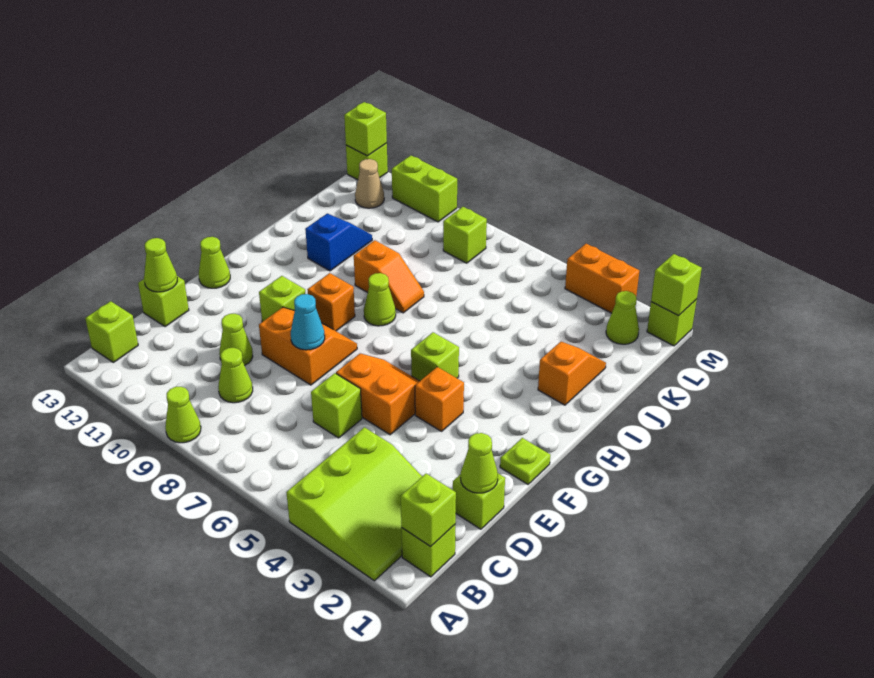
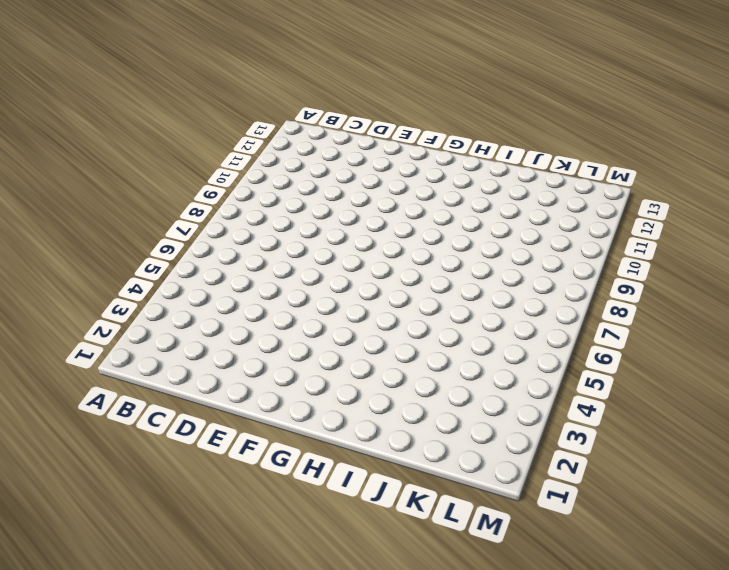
none -> lime 3x3 slope [286,427,422,581]
none -> lime 1x1 cone [165,387,201,443]
none -> lime 1x1 brick [401,525,455,577]
none -> lime 1x1 brick [85,301,138,362]

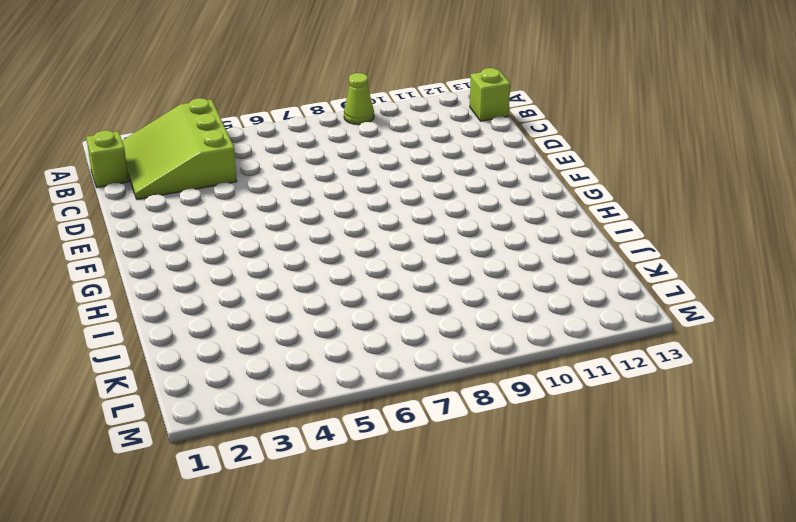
none -> lime 1x1 cone [218,348,253,403]
none -> lime 1x1 brick [453,474,505,529]
none -> lime 1x1 brick [311,373,362,438]
none -> lime 1x1 cone [219,314,253,365]

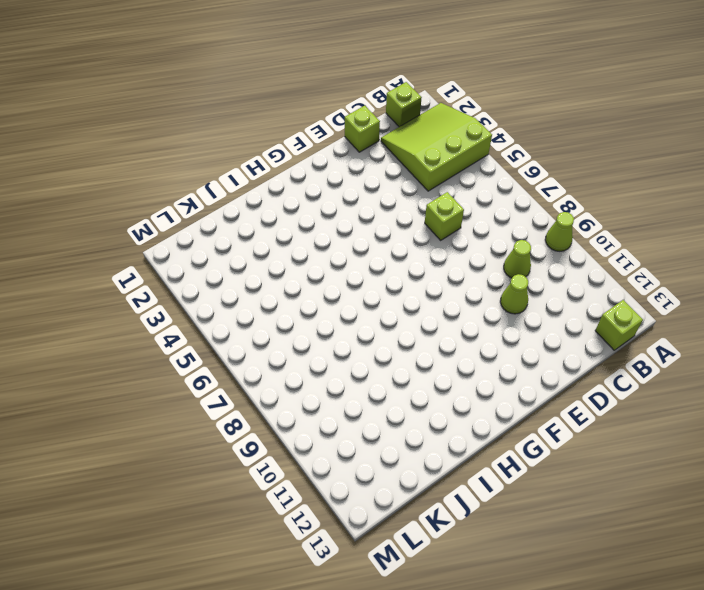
none -> lime 1x1 brick [138,276,189,327]
none -> orange 2x2 slope [336,354,420,435]
none -> orange 2x2 slope [259,307,357,385]
none -> lime 1x1 plate [500,438,550,484]

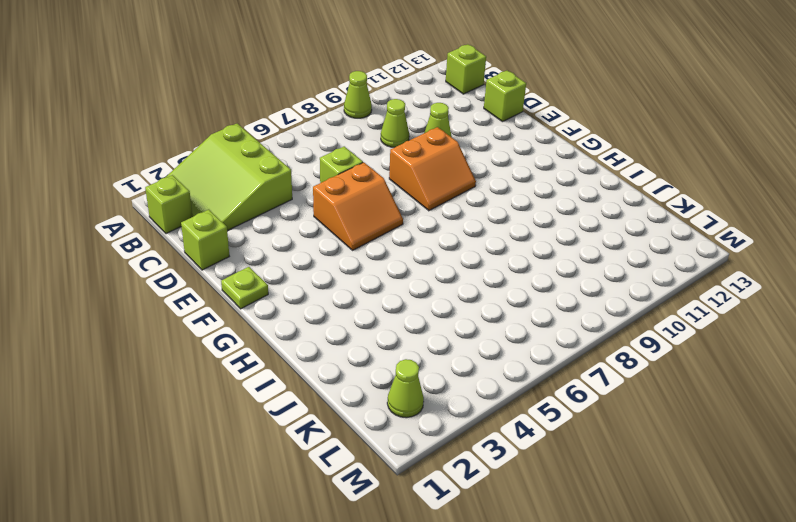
none -> orange 1x1 brick [415,367,464,431]
none -> lime 1x1 brick [259,276,305,322]
none -> lime 1x1 cone [199,237,230,288]
none -> lime 1x1 brick [411,332,459,381]

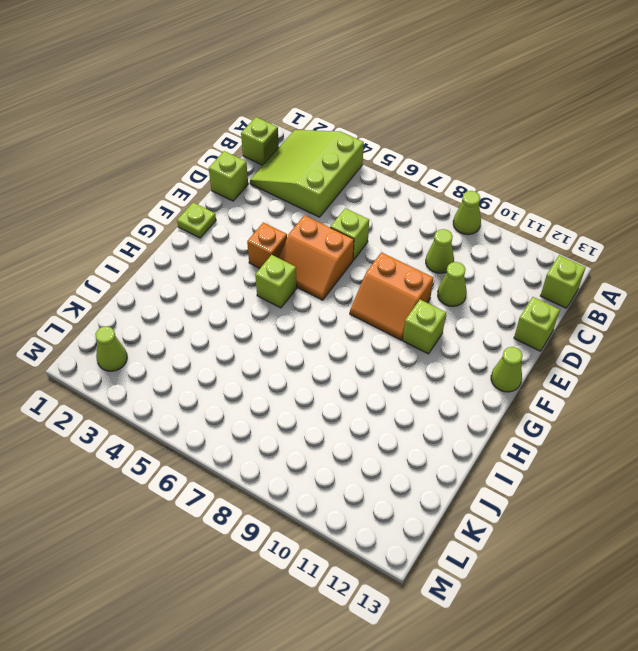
none -> orange 1x1 brick [307,273,355,331]
none -> lime 1x1 cone [364,273,396,326]
none -> orange 1x2 slope [538,342,606,405]
none -> orange 1x2 slope [354,240,424,313]

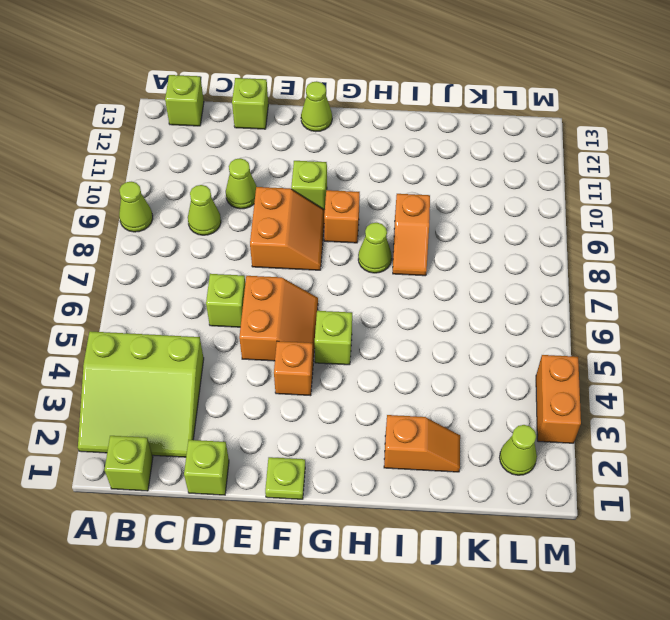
none -> blue 1x2 slope [305,214,372,271]
none -> lime 1x1 brick [443,207,487,263]
none -> tan 1x1 cone [355,159,384,208]
none -> lime 1x1 brick [647,299,697,346]

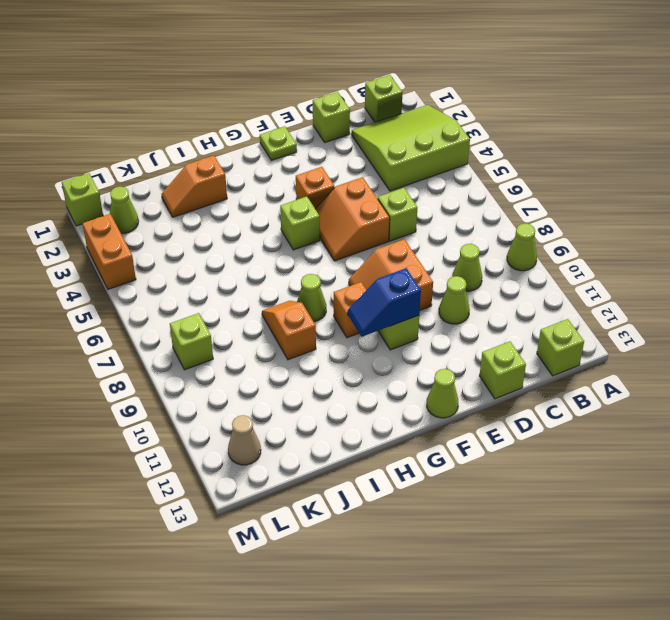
blue 1x2 slope [348,268,421,337] -> blue 1x2 slope moved to [305,214,372,271]
none -> lime 1x2 brick [392,156,457,222]
none -> lime 1x1 brick [346,143,388,180]
none -> lime 1x1 brick [401,474,456,547]
none -> lime 1x1 cone [461,433,498,493]

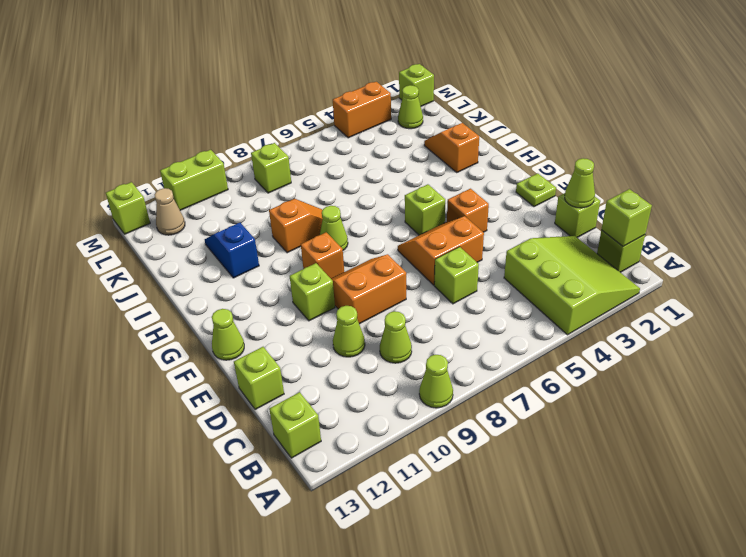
none -> lime 1x1 cone [144,238,177,292]
none -> cyan 1x1 cone [291,294,325,350]
none -> lime 1x1 brick [651,254,702,316]
none -> lime 1x1 brick [344,102,387,156]

